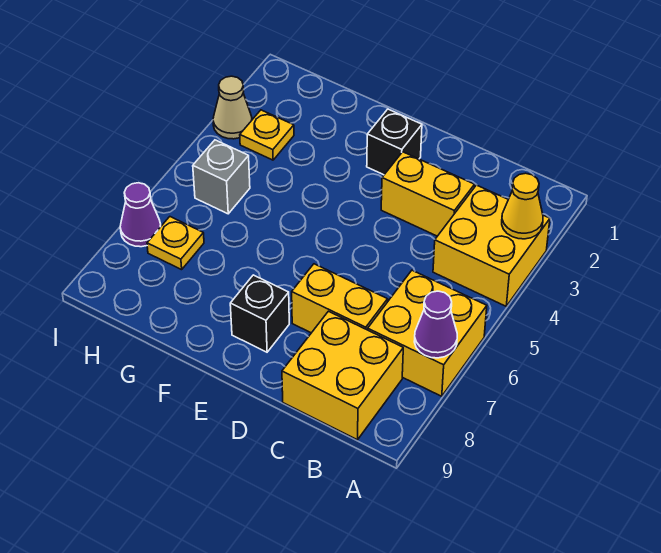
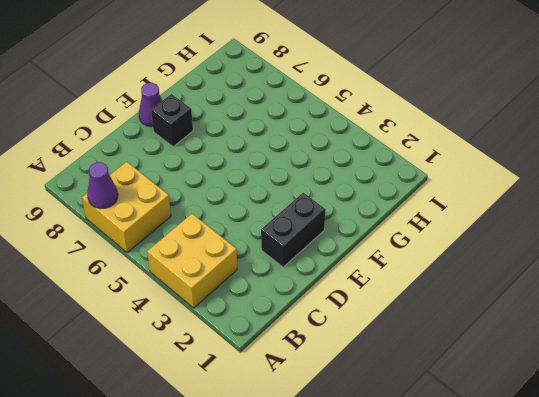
black 1x2 brick [261,193,326,267] -> black 1x1 brick [367,109,422,175]
purple 1x1 cone [139,83,162,127] -> purple 1x1 cone moved to [120,183,161,247]
none -> yellow 2x2 brick [282,311,403,440]
none -> yellow 1x2 brick [381,152,474,236]
none -> yellow 1x2 brick [292,264,388,333]

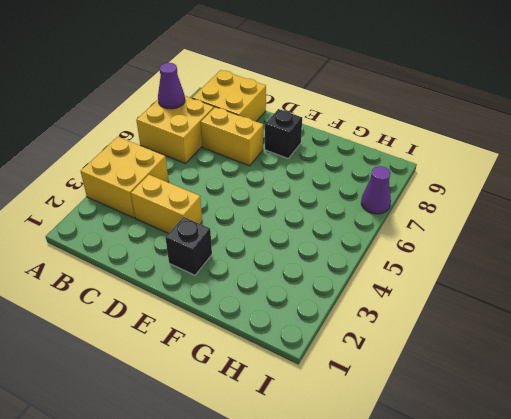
none -> yellow 1x1 plate [240,110,294,160]
none -> grey 1x1 brick [193,140,250,214]
none -> yellow 1x1 plate [147,217,204,270]

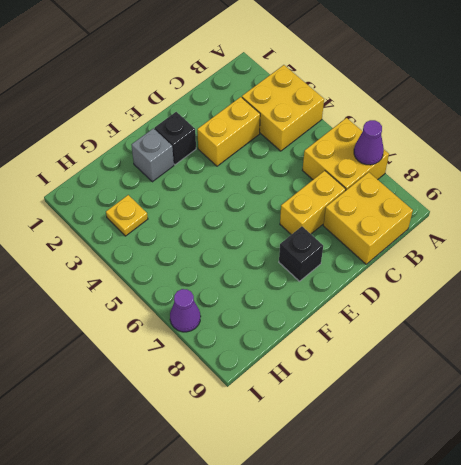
grey 1x1 brick [132,128,174,182] -> grey 1x1 brick moved to [193,140,250,214]
none -> yellow 1x1 plate [147,217,204,270]
none -> tan 1x1 cone [213,76,252,139]
none -> yellow 1x1 cone [502,173,543,239]

